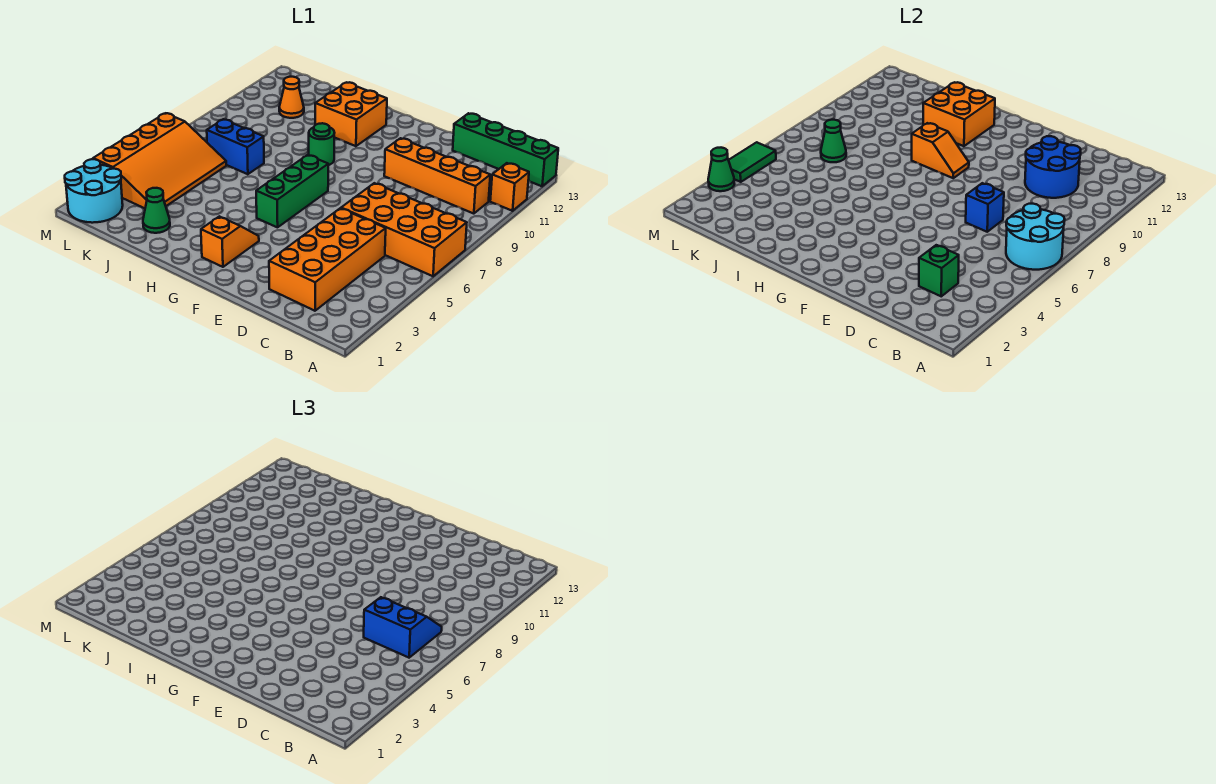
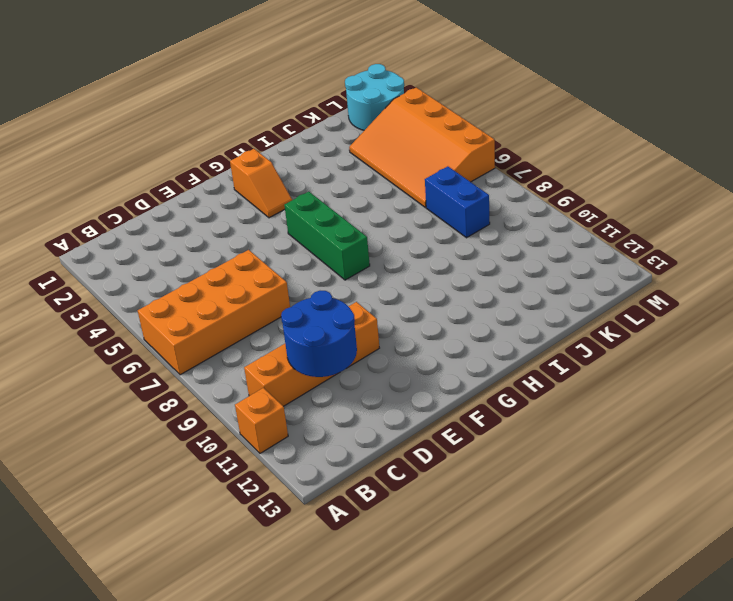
blue 1x2 brick [425,166,490,238] -> blue 1x2 brick turned to [207,119,264,174]
none -> green 1x4 brick [453,113,558,186]
none -> orange 2x4 brick [269,208,386,311]
none -> green 1x1 round brick [309,123,334,165]

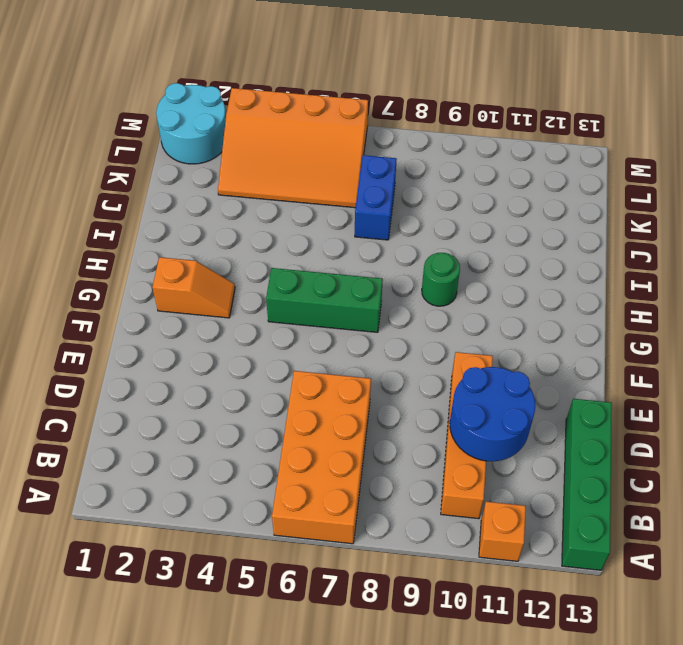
none -> orange 2x4 brick [269,208,386,311]
none -> orange 2x2 brick [315,82,387,146]
none -> green 1x1 cone [143,188,170,233]

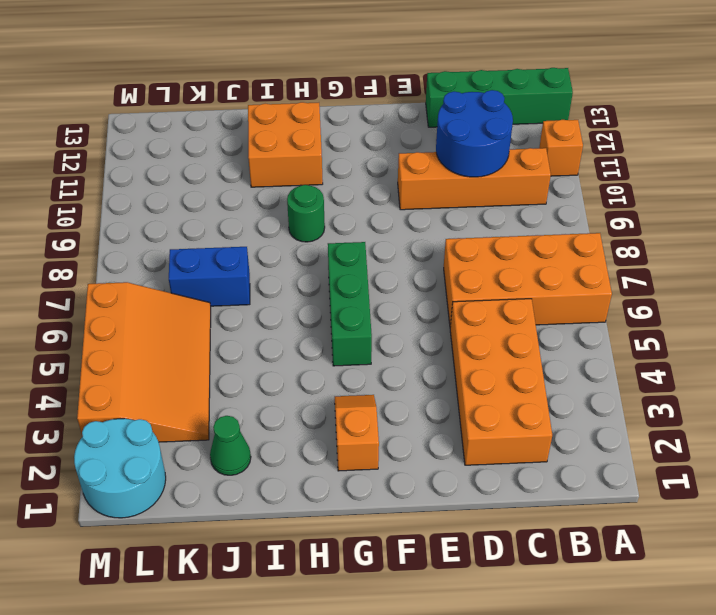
none -> orange 1x1 cone [279,77,304,118]
none -> cyan 2x2 round brick [1006,204,1065,270]
none -> green 1x1 brick [919,245,959,296]

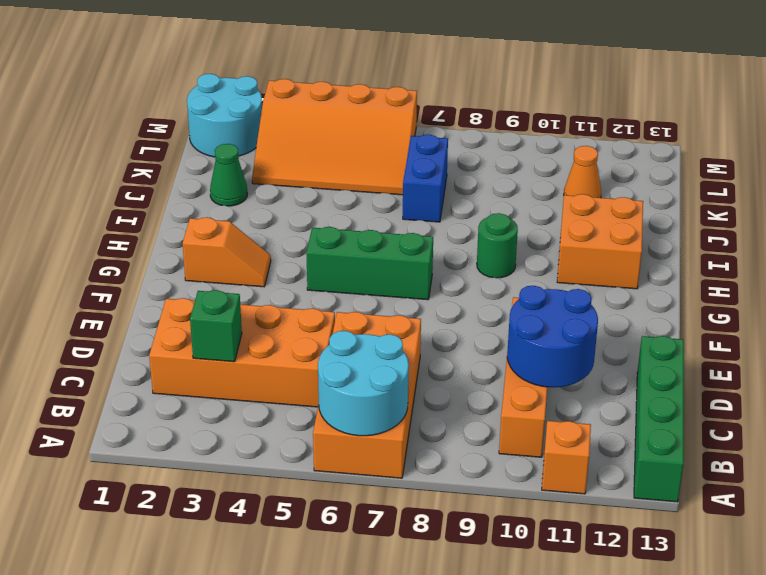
none -> blue 1x1 brick [966,183,1004,232]
none -> orange 1x2 slope [912,123,969,178]
none -> orange 2x2 brick [923,82,995,146]

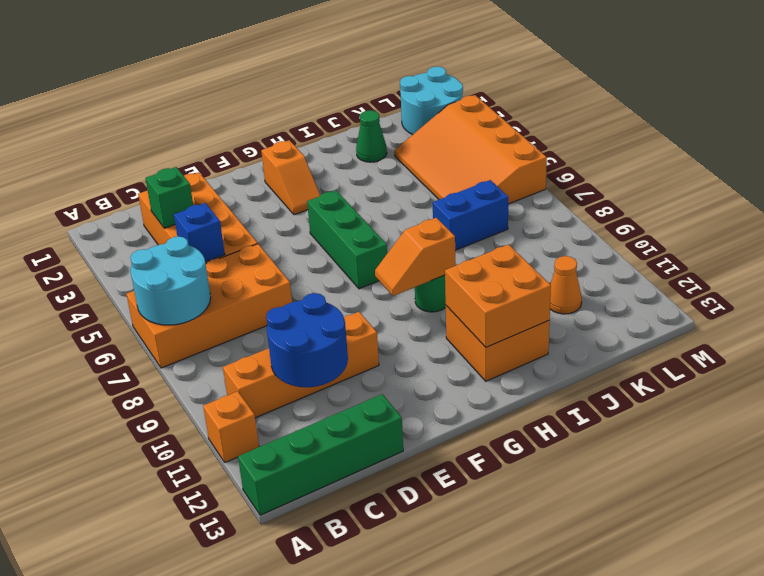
blue 1x1 brick [174,203,225,262] -> blue 1x1 brick moved to [966,183,1004,232]
none -> green 1x1 cone [821,120,846,162]
none -> green 1x1 cone [708,148,734,191]
none -> green 1x2 tile [729,142,776,182]

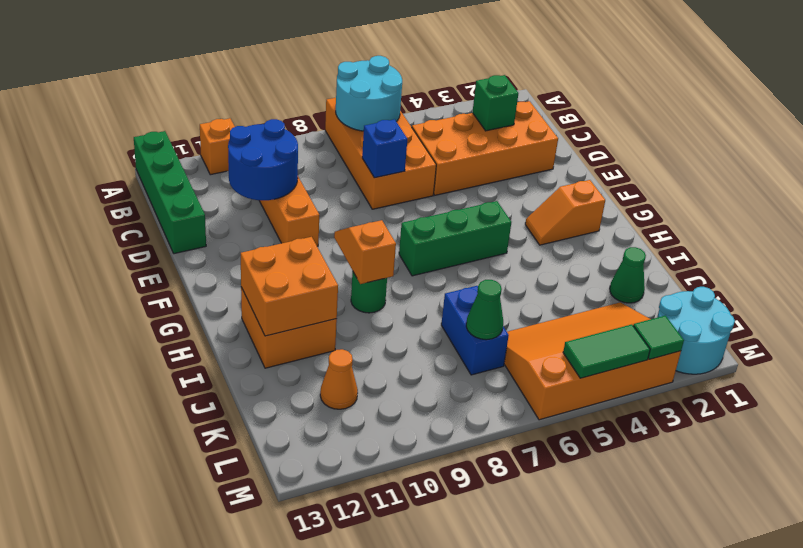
green 1x1 tile [633,316,684,359] -> green 1x1 cone [708,148,734,191]
none -> blue 2x2 slope [364,597,442,658]

